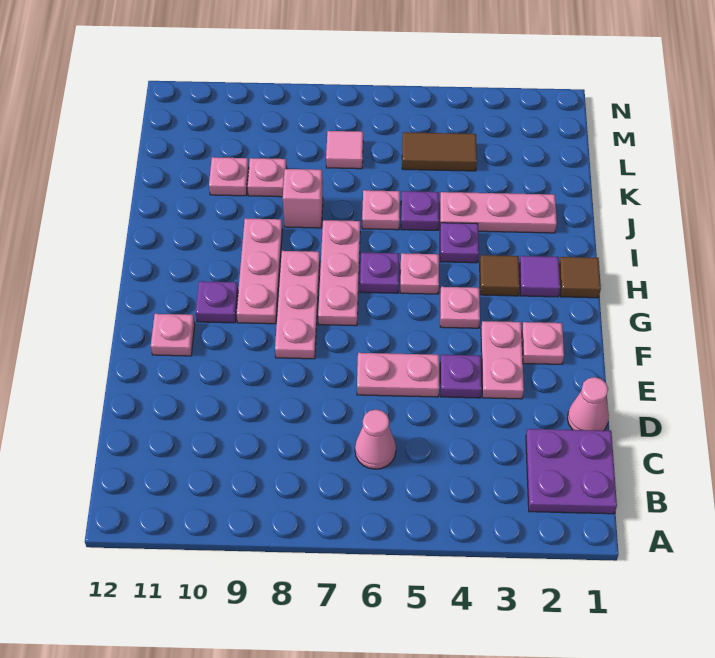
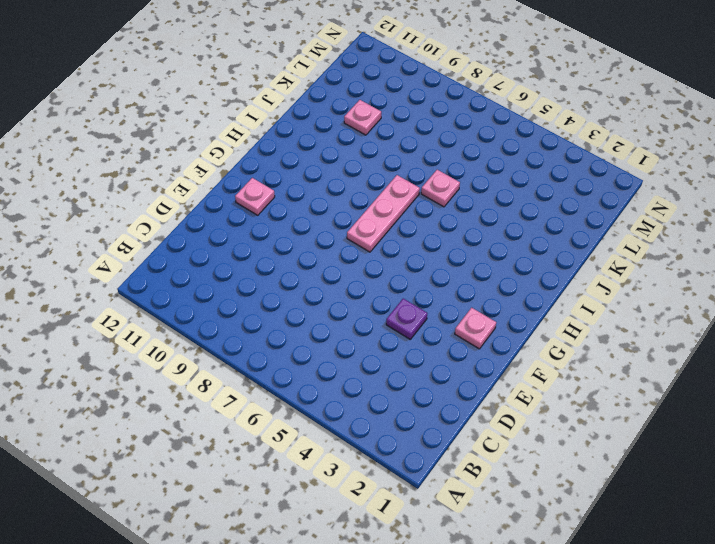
none -> purple 2x2 plate [526,429,617,514]
none -> pink 1x1 cone [355,410,396,469]
none -> pink 1x1 cone [567,377,609,431]

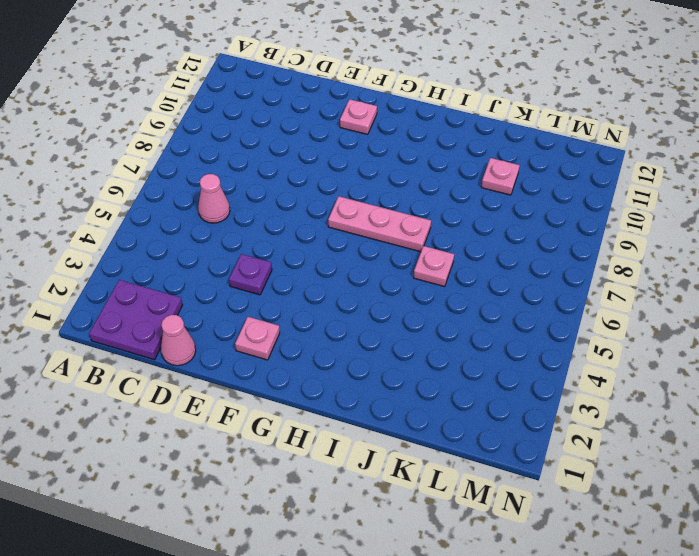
none -> pink 1x2 plate [481,321,524,399]
none -> pink 1x2 plate [357,353,439,397]
none -> pink 1x3 plate [275,251,320,359]

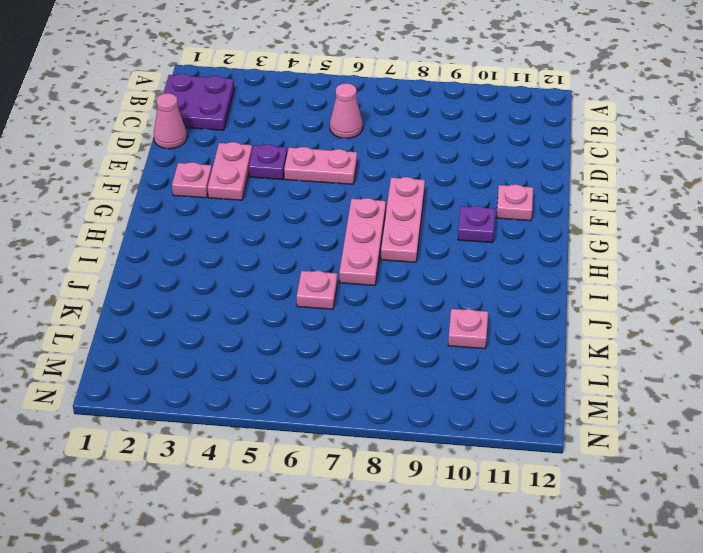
none -> pink 1x1 plate [440,287,480,328]
none -> pink 1x3 plate [236,218,282,324]
none -> brown 1x1 tile [559,257,601,298]

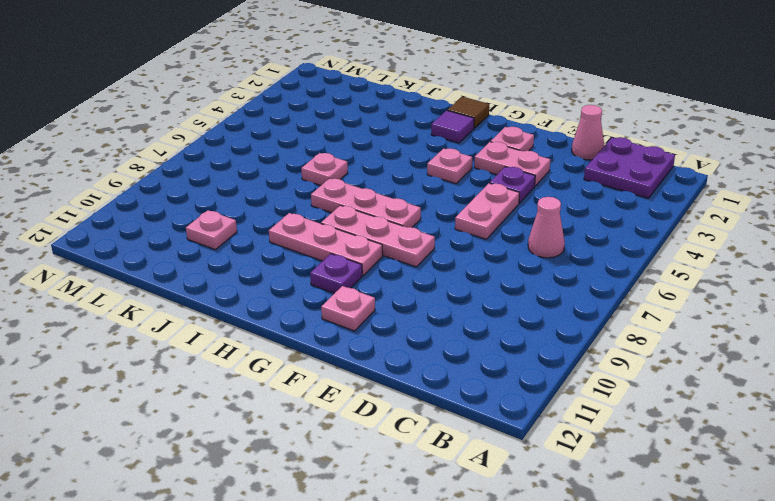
none -> brown 1x1 tile [480,255,520,296]
none -> pink 1x1 plate [400,253,439,294]
none -> purple 1x1 plate [360,253,399,293]

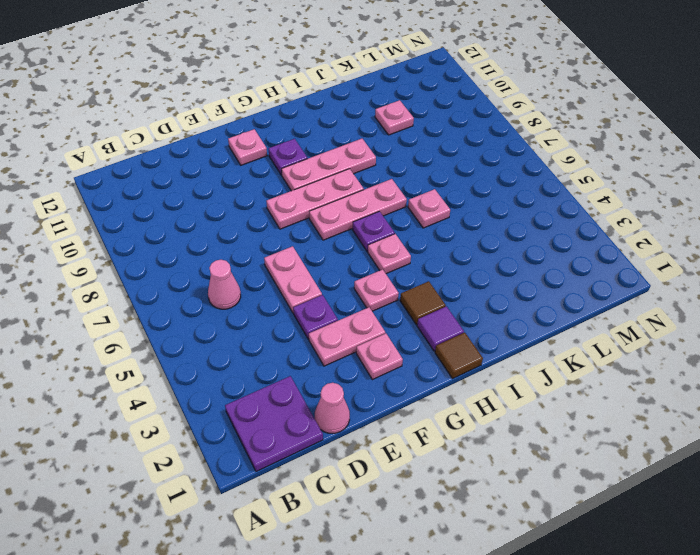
none -> purple 1x1 plate [440,223,479,263]
none -> pink 1x3 plate [440,192,557,233]
none -> purple 1x1 plate [401,191,439,230]

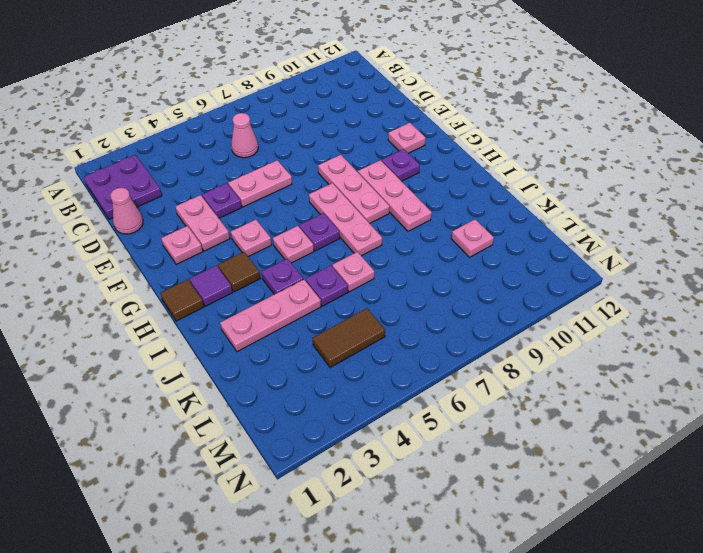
none -> pink 1x1 brick [283,169,323,228]
none -> pink 1x1 plate [247,158,287,197]
none -> pink 1x1 tile [326,131,363,169]

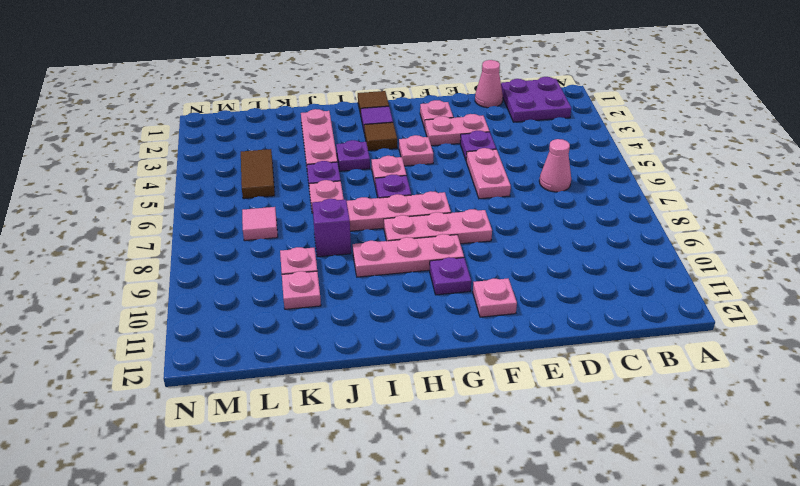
purple 1x1 brick [312,199,351,257] -> pink 1x1 brick [283,169,323,228]

